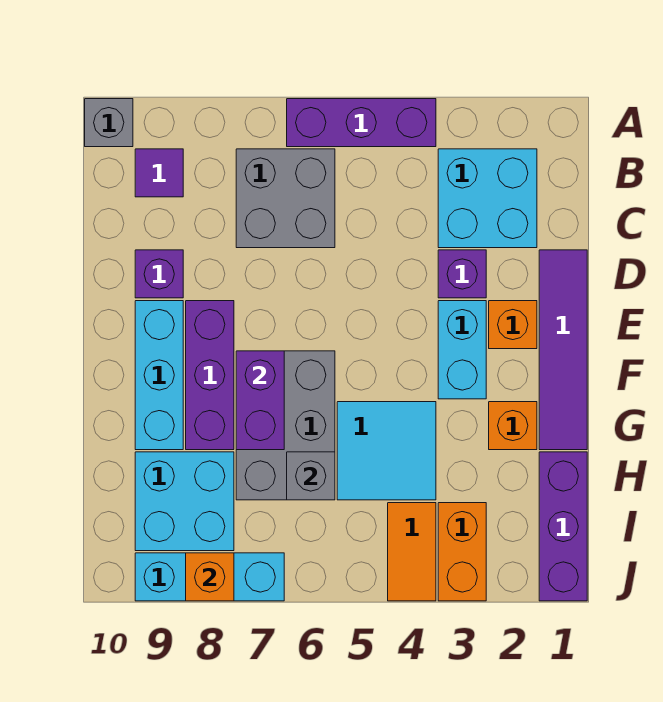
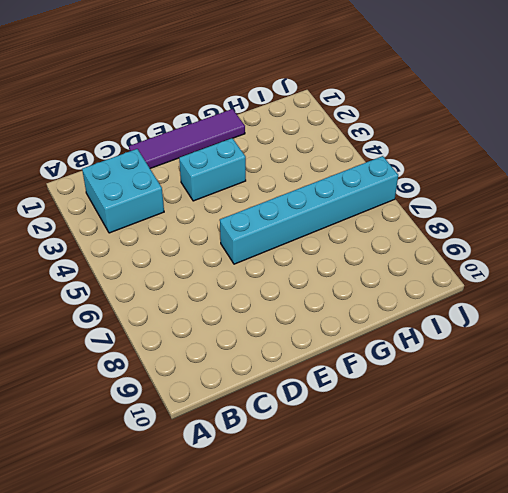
cyan 1x6 brick [220,156,398,264] -> grey 2x3 brick [236,351,335,500]
none -> purple 1x3 brick [287,99,436,147]
none -> grey 1x1 brick [85,99,133,147]
none -> grey 2x2 brick [236,149,335,248]

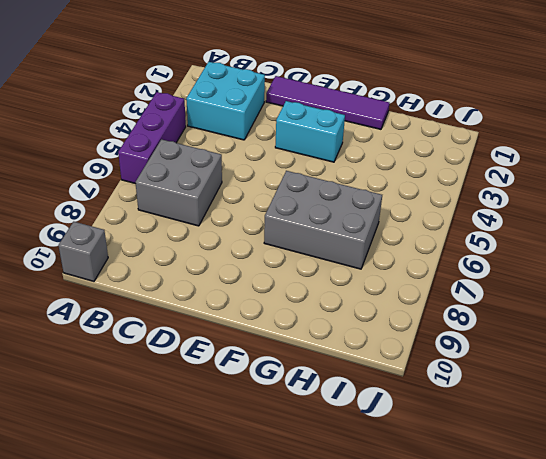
none -> purple 1x1 tile [135,149,183,197]
none -> purple 1x1 brick [438,250,486,298]
none -> purple 1x1 brick [135,250,183,298]

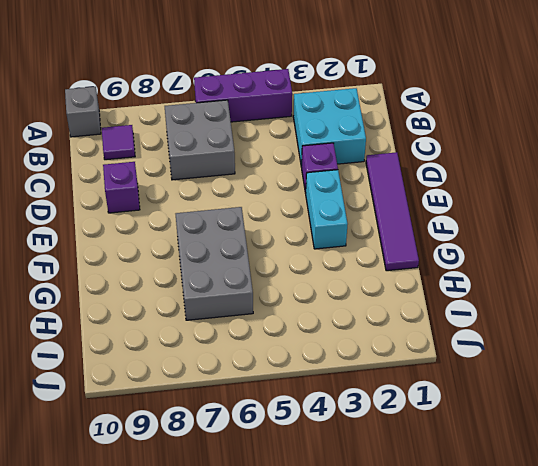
none -> orange 1x1 brick [489,301,537,349]
none -> purple 1x3 brick [186,301,234,450]
none -> cyan 1x3 brick [135,301,183,450]

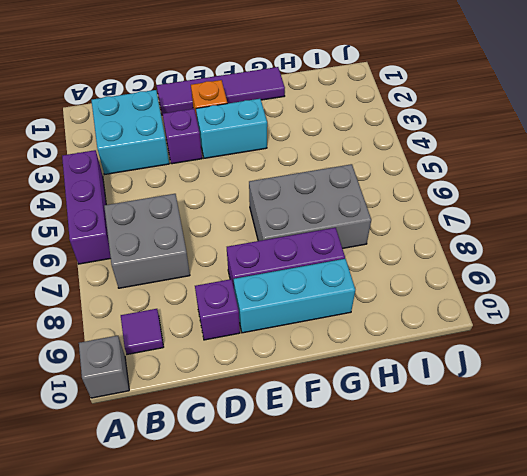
none -> orange 1x1 brick [489,402,537,450]
none -> cyan 2x2 tile [337,402,436,500]
none -> purple 1x3 brick [539,452,587,601]

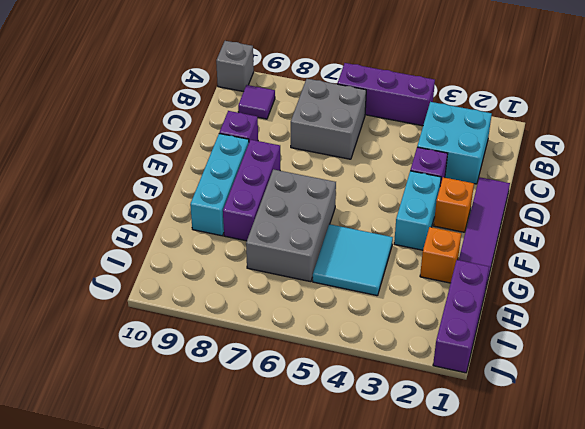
none -> cyan 2x2 brick [135,452,234,551]
none -> orange 1x2 brick [438,503,486,601]
none -> orange 1x2 tile [388,503,436,601]

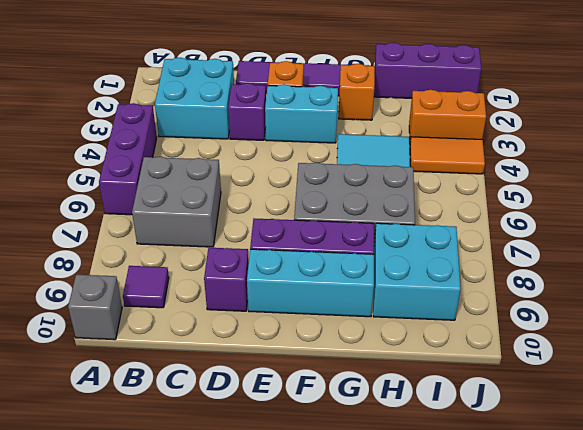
none -> cyan 1x3 brick [135,553,284,601]
none -> purple 1x2 brick [236,351,284,450]
none -> grey 1x1 brick [287,452,335,500]

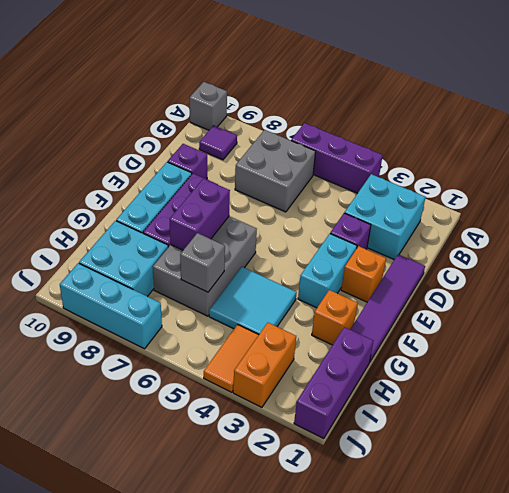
none -> orange 1x1 brick [186,553,234,601]

